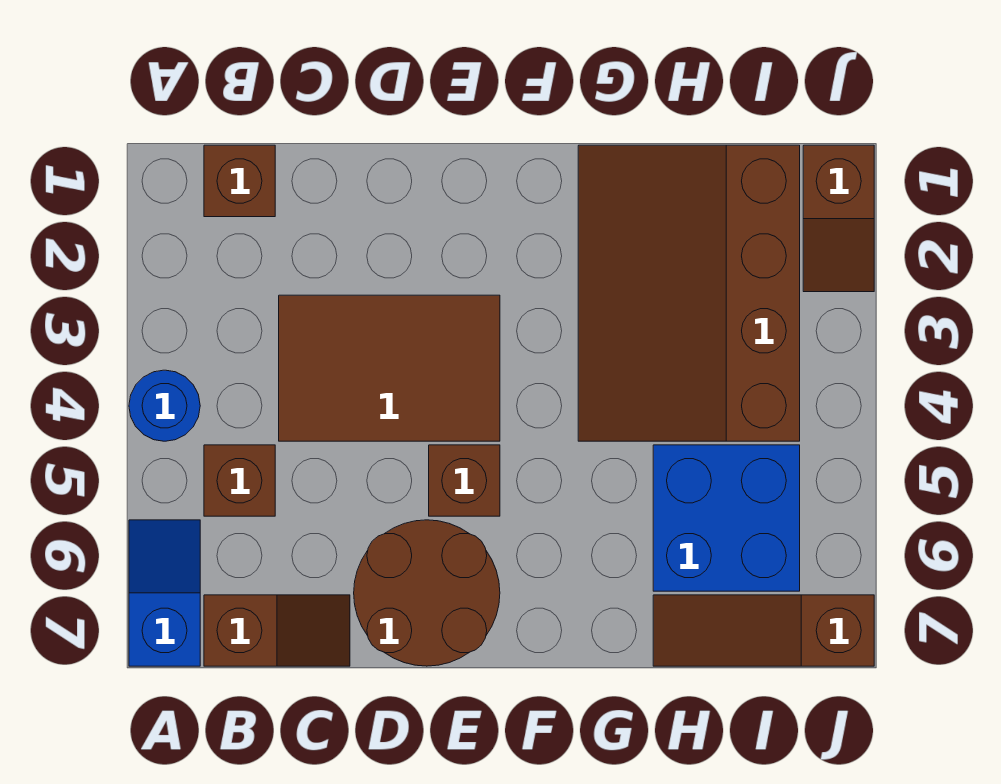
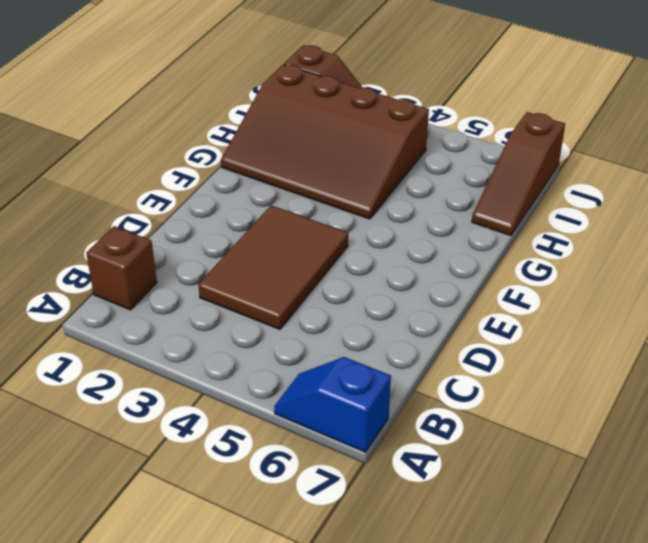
none -> blue 1x1 round brick [129,370,200,441]
none -> brown 1x1 brick [204,445,275,516]
none -> brown 1x2 slope [204,595,350,666]

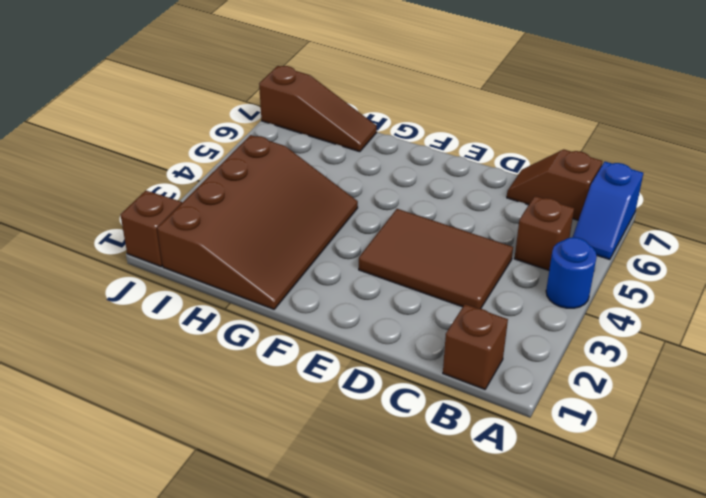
none -> brown 2x2 round brick [354,520,500,666]
none -> brown 1x1 brick [429,445,500,516]
none -> blue 2x2 brick [653,445,800,591]

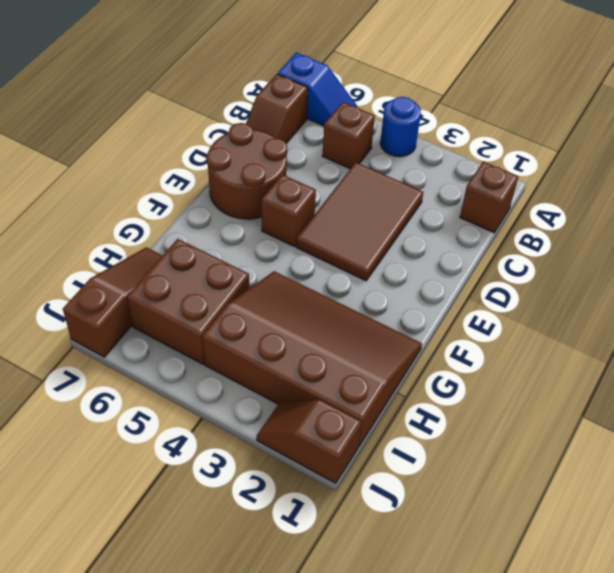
brown 2x2 brick [127,239,249,364] -> blue 2x2 brick [653,445,800,591]

